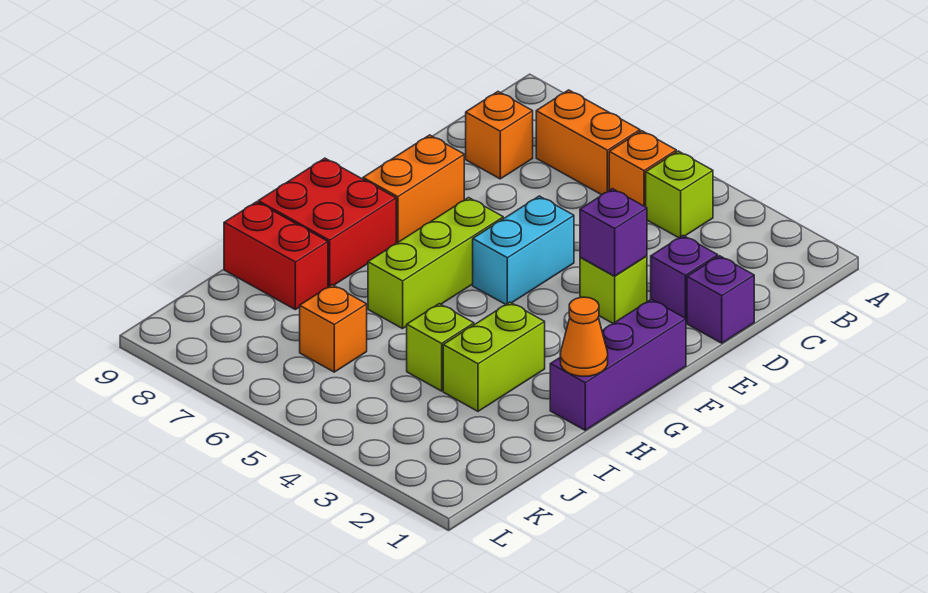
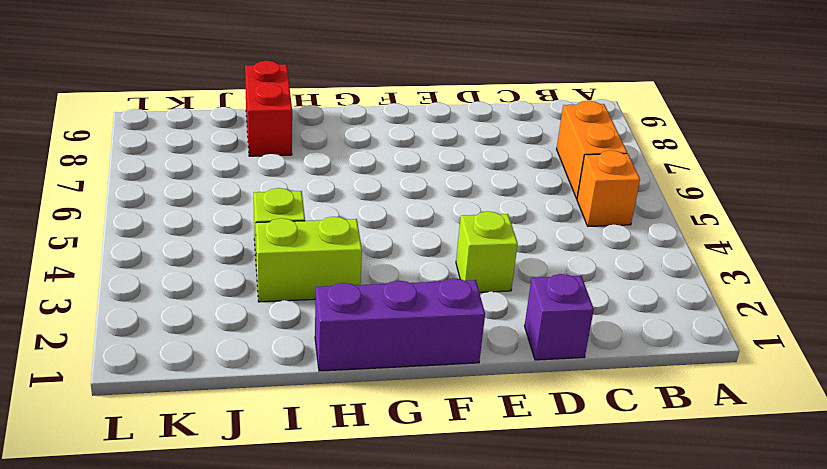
none -> lime 1x1 brick [646,151,713,238]
none -> orange 1x1 brick [466,92,533,179]
none -> purple 1x1 brick [651,236,718,322]

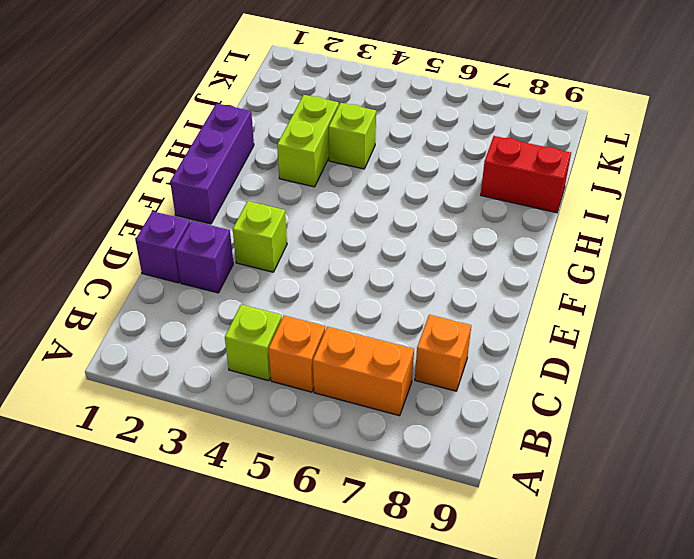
none -> cyan 1x2 brick [473,196,574,304]
none -> orange 1x2 brick [363,135,464,243]
none -> lime 1x3 brick [368,198,503,329]

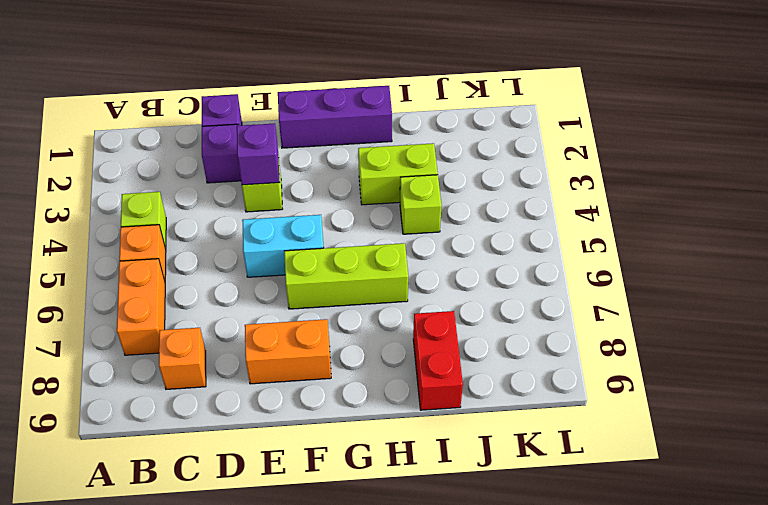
none -> red 2x2 brick [258,158,396,287]
none -> orange 1x1 brick [300,285,367,372]
none -> orange 1x1 cone [560,297,608,376]

